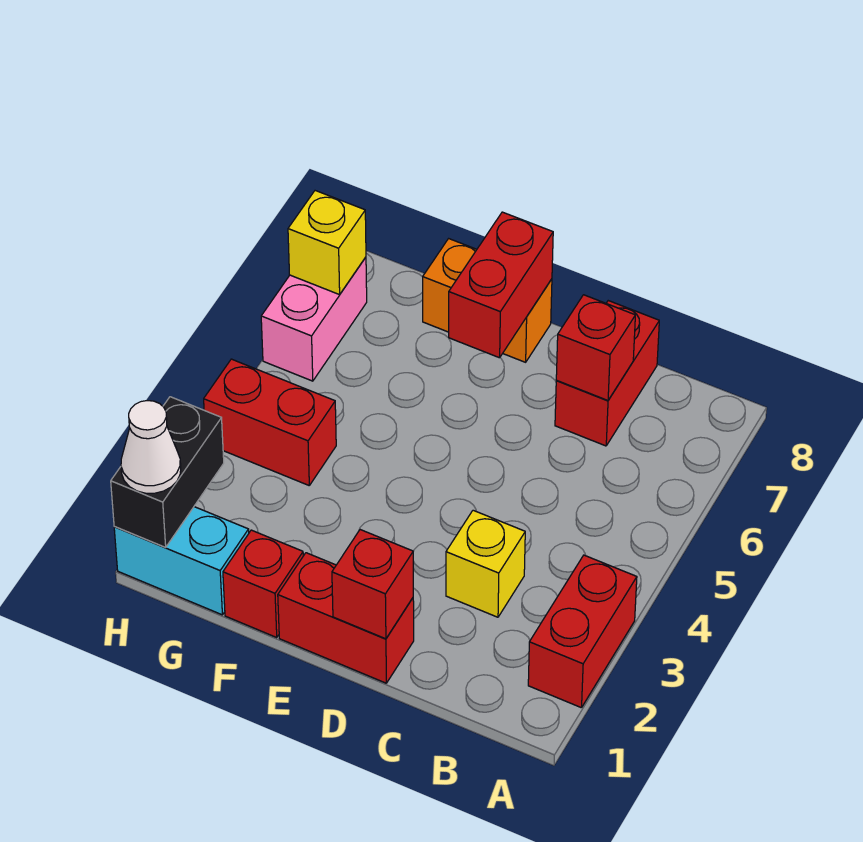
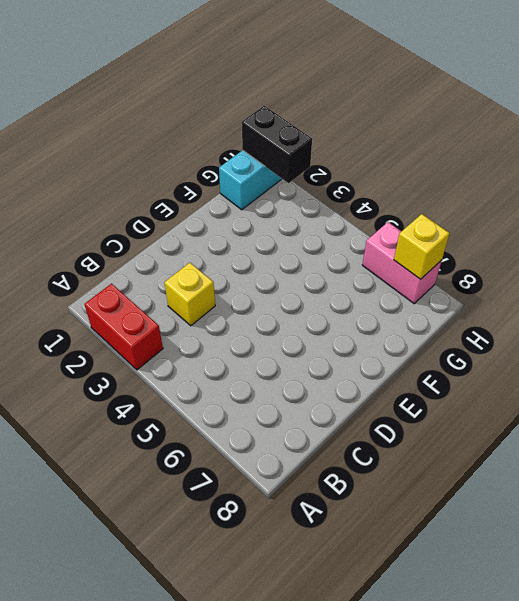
none -> red 1x2 brick [555,301,659,446]
none -> red 1x2 brick [278,553,414,683]
none -> orange 1x2 brick [423,239,552,362]

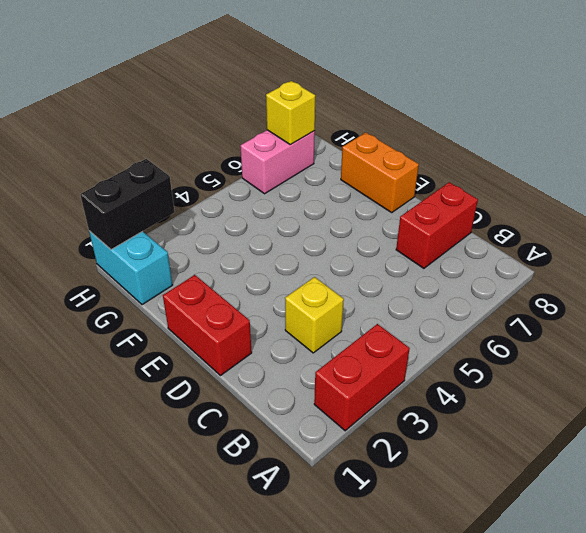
none -> red 1x1 brick [223,530,303,637]
none -> red 1x2 brick [204,359,336,485]
none -> red 1x1 brick [556,295,635,400]

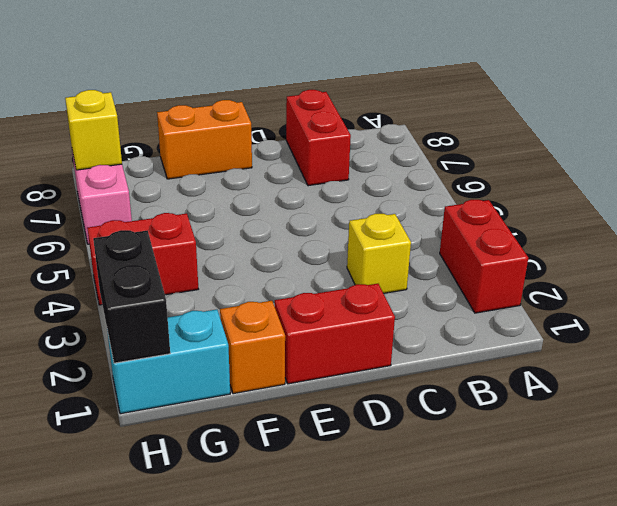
orange 1x1 brick [220,301,285,394] -> red 1x1 brick [223,530,303,637]
none -> red 1x1 brick [556,295,635,400]
none -> red 1x1 brick [332,530,413,639]
none -> red 1x2 brick [449,212,553,358]

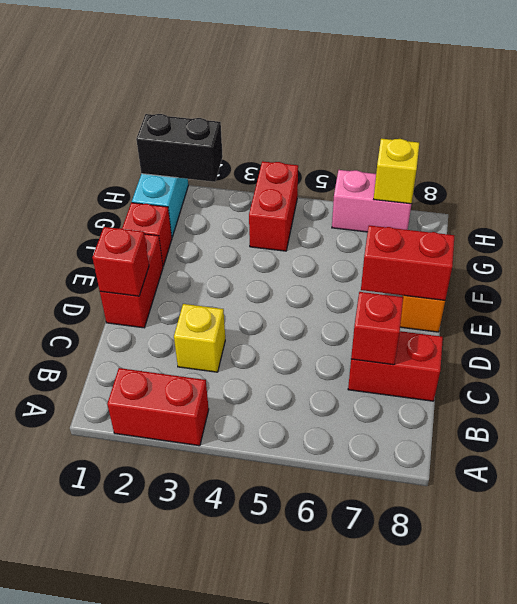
none -> white 1x1 cone [121,401,181,493]

